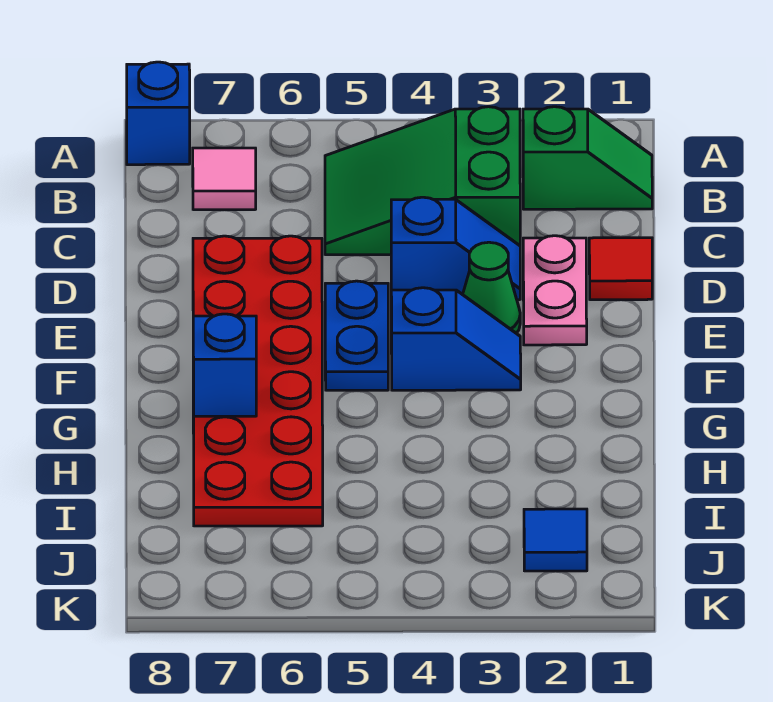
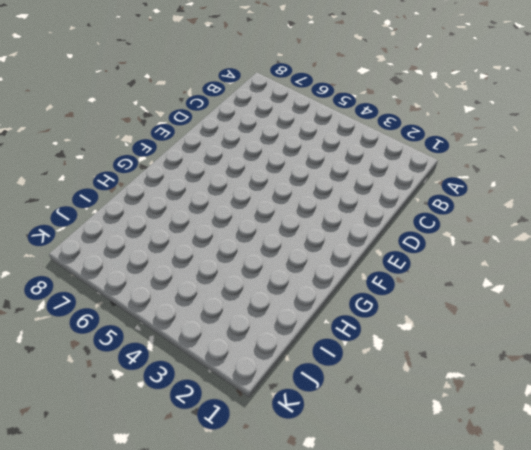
none -> blue 1x1 brick [127,62,190,165]
none -> green 1x2 slope [523,107,652,209]
none -> green 2x3 slope [325,107,520,255]

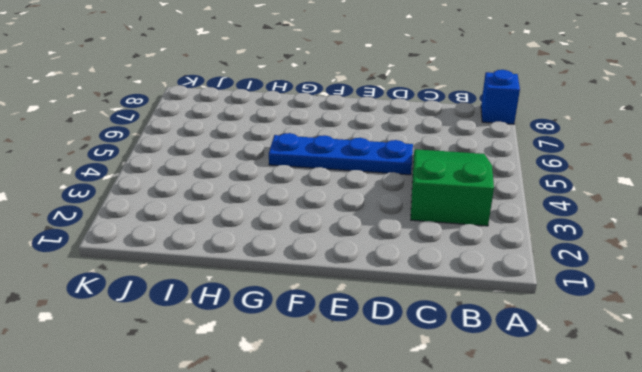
blue 1x4 plate [269,133,413,175] -> blue 1x2 plate [325,281,388,390]
none -> green 1x2 slope [523,107,652,209]
none -> pink 1x1 tile [193,148,256,210]
none -> red 1x1 tile [589,238,652,300]

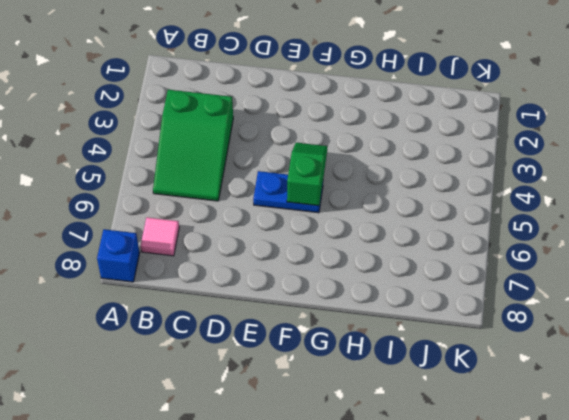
green 1x2 slope [287,143,328,206] -> green 1x2 slope moved to [523,107,652,209]
none -> red 1x1 tile [589,238,652,300]
none -> pink 1x2 plate [523,236,587,345]
none -> blue 1x2 slope [391,197,520,300]

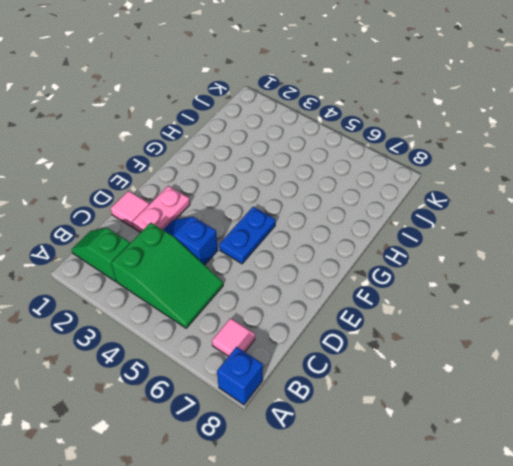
pink 1x1 tile [111,191,149,227] -> red 1x1 tile [589,238,652,300]
none -> red 2x6 plate [193,236,323,526]
none -> green 1x1 cone [463,242,520,333]
none -> blue 1x2 slope [391,288,521,390]

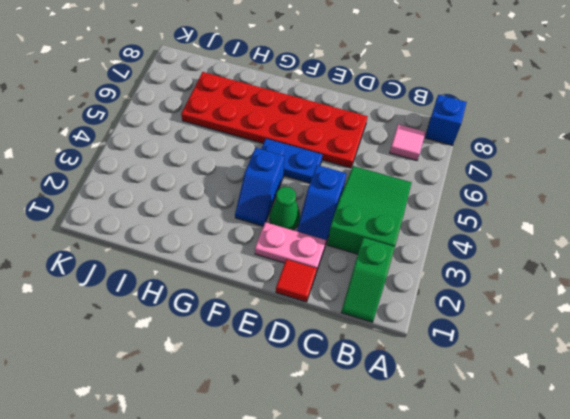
none -> blue 1x1 tile [524,509,587,571]
none -> blue 1x1 brick [193,314,256,416]

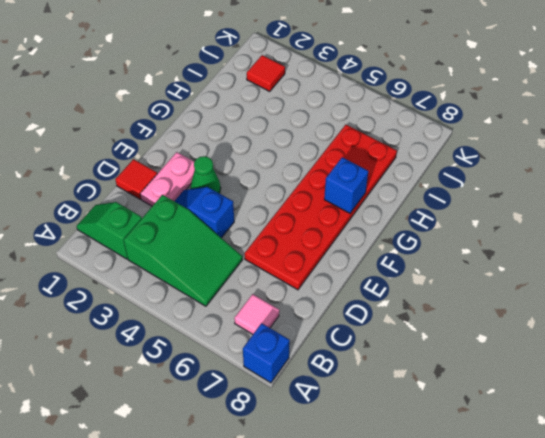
red 1x1 tile [247,55,285,91] -> blue 1x1 tile [524,509,587,571]
none -> blue 1x2 plate [325,281,388,390]
none -> blue 1x2 slope [391,288,521,390]

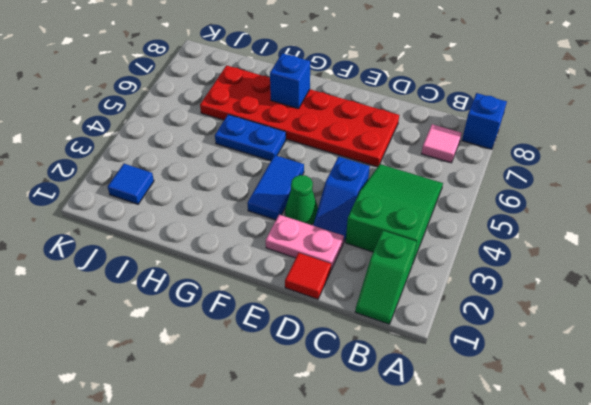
blue 1x2 tile [248,155,304,220] -> blue 1x2 slope [391,288,521,390]
blue 1x2 plate [215,114,286,161] -> blue 1x2 plate moved to [325,281,388,390]

